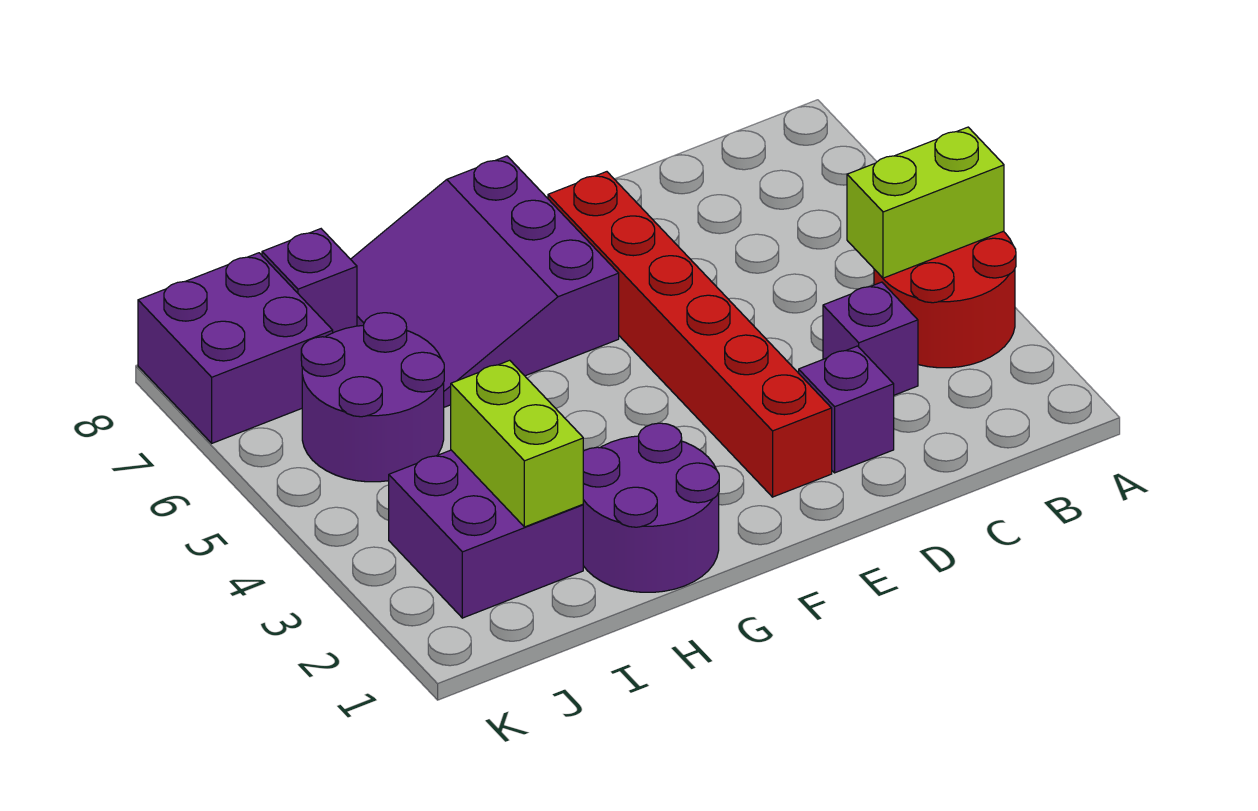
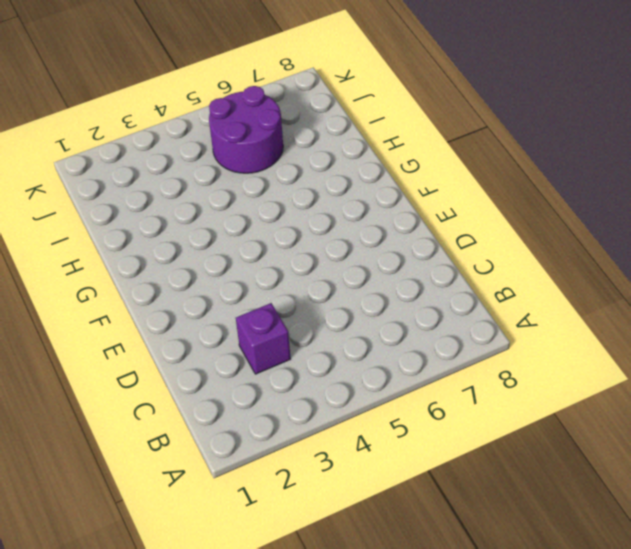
none -> red 2x2 round brick [874,231,1016,368]
none -> purple 1x1 brick [799,346,894,473]
none -> red 1x6 brick [548,172,832,497]

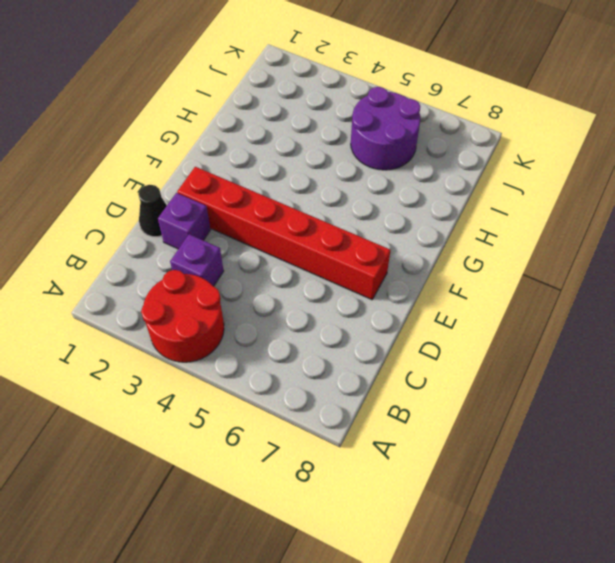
black 1x1 cone [138,185,167,237] -> none
none -> purple 3x3 slope [351,156,619,407]
none -> purple 2x2 round brick [583,423,719,592]
none -> purple 2x2 brick [389,450,583,618]

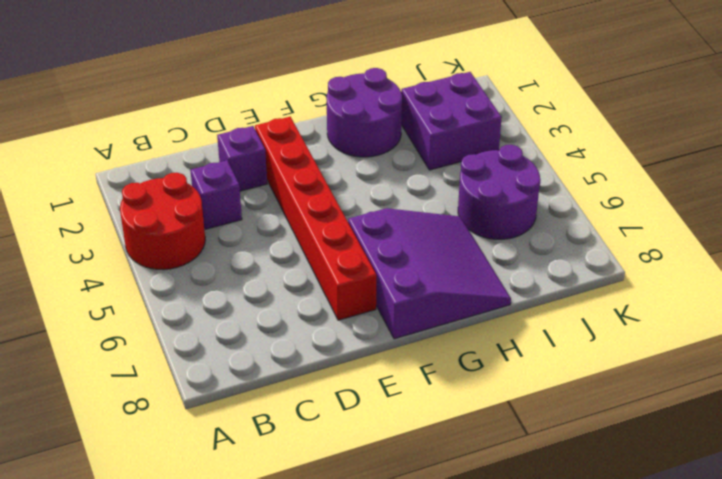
none -> purple 1x1 brick [262,229,357,333]
none -> purple 2x2 brick [138,253,333,443]
none -> lime 1x2 brick [847,127,1004,278]

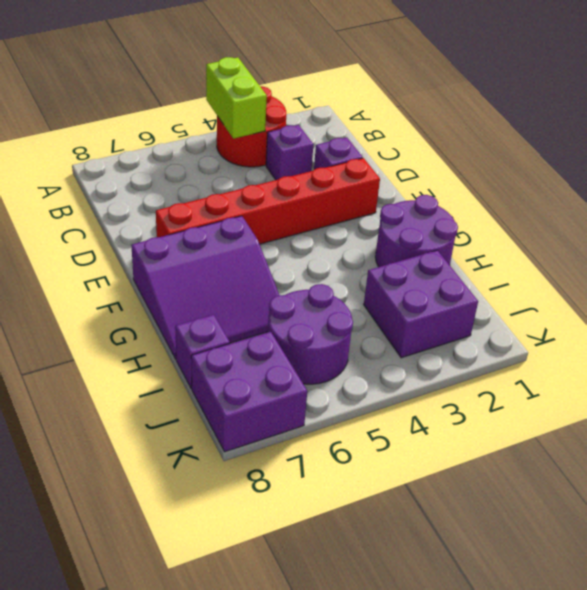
none -> lime 1x2 brick [451,360,583,527]

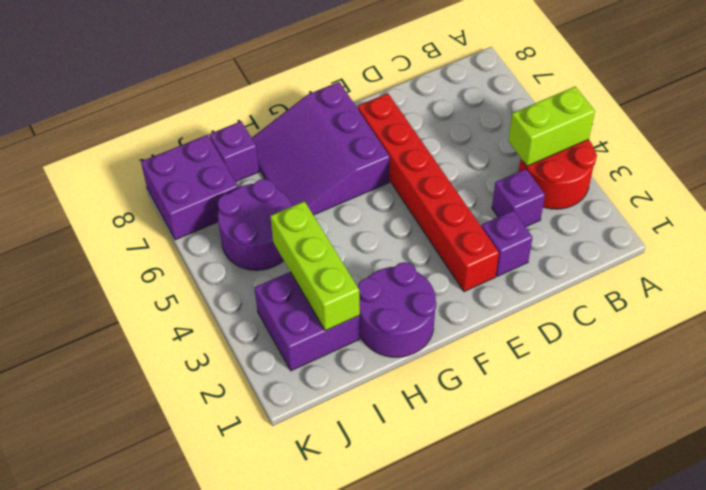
lime 1x3 brick [270,201,360,331] -> lime 1x2 brick [451,360,583,527]

